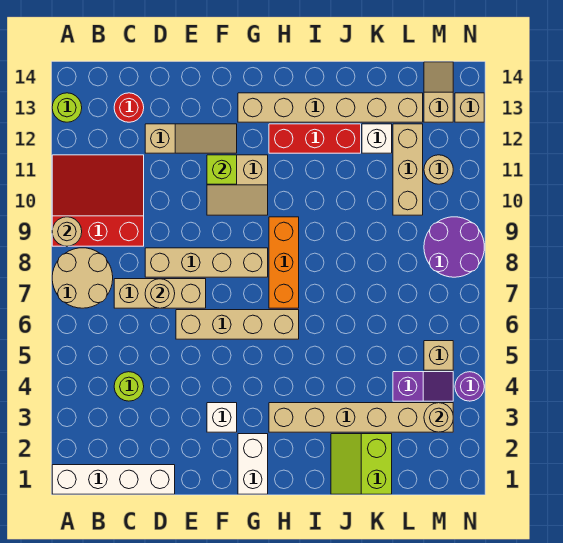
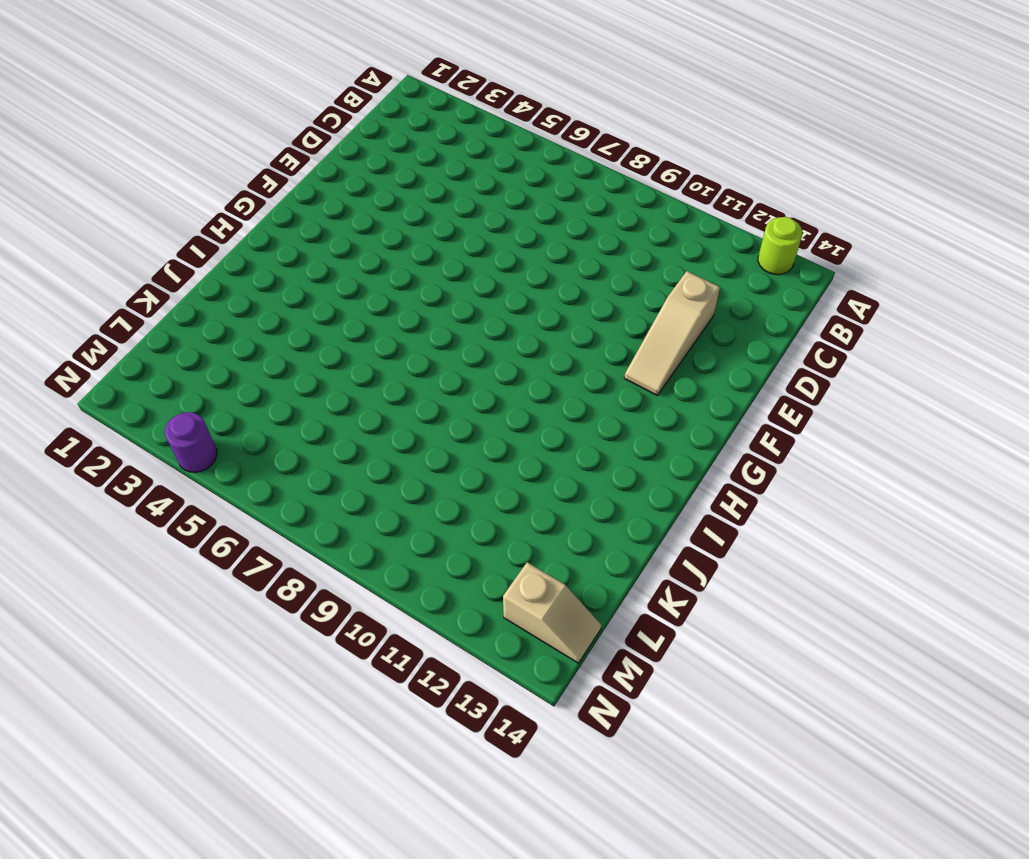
none -> white 1x4 brick [52,465,175,494]
none -> tan 2x2 round brick [52,248,113,308]
none -> red 3x3 slope [52,155,144,246]
none -> lime 1x1 round brick [114,372,144,401]

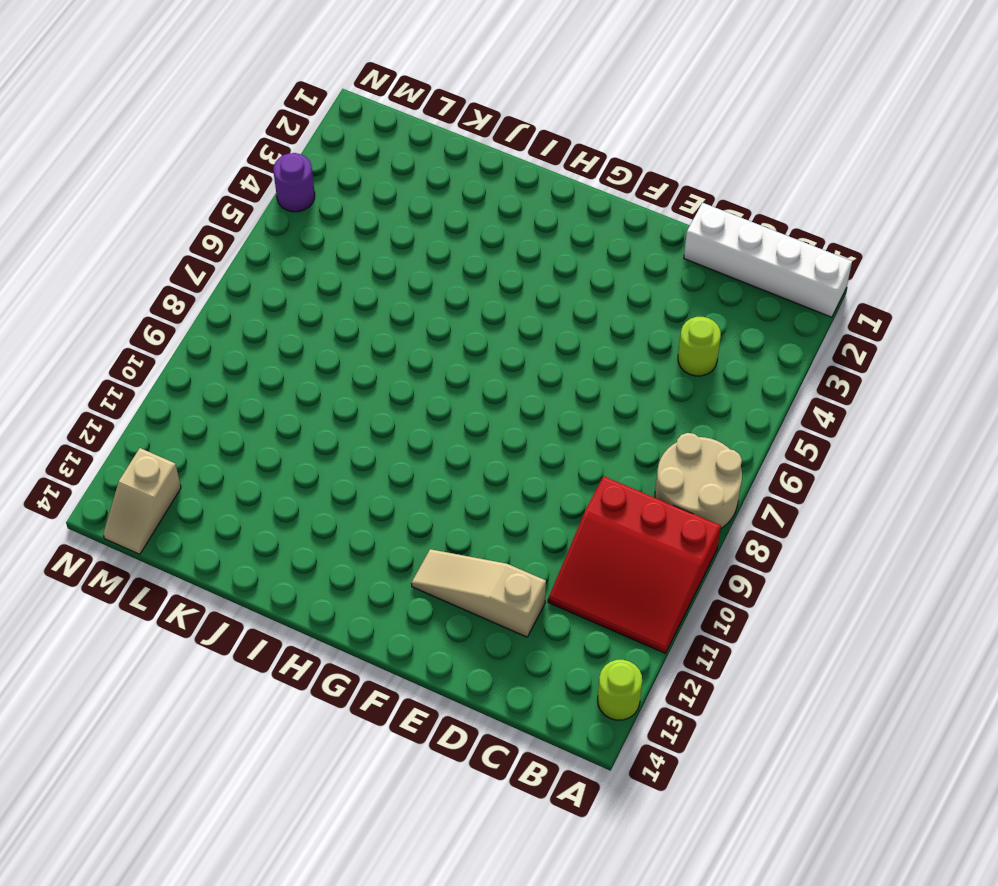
none -> tan 1x3 brick [114,279,206,308]
none -> red 1x1 round brick [114,93,144,122]
none -> tan 1x4 brick [145,248,268,277]
none -> tan 1x4 brick [176,310,299,339]

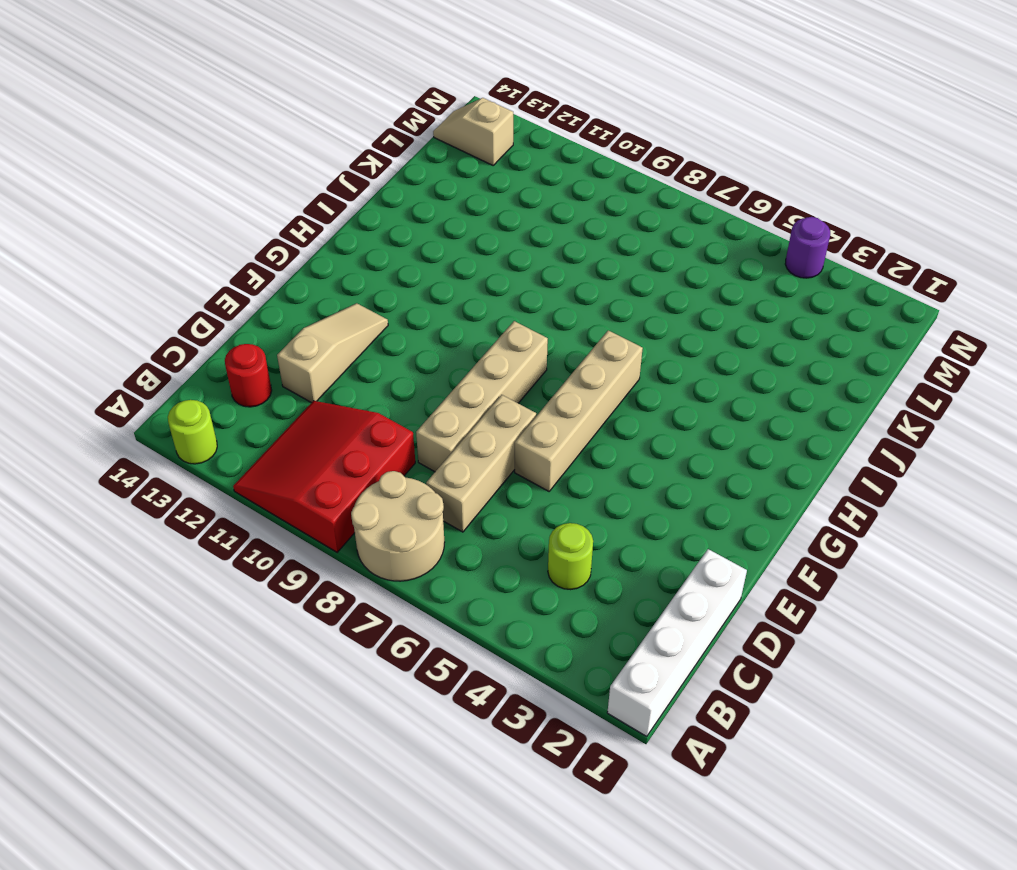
none -> white 1x1 brick [207,403,237,432]
none -> tan 2x2 slope [207,155,268,215]
none -> white 1x2 brick [238,434,268,494]
none -> tan 1x6 brick [238,93,423,122]

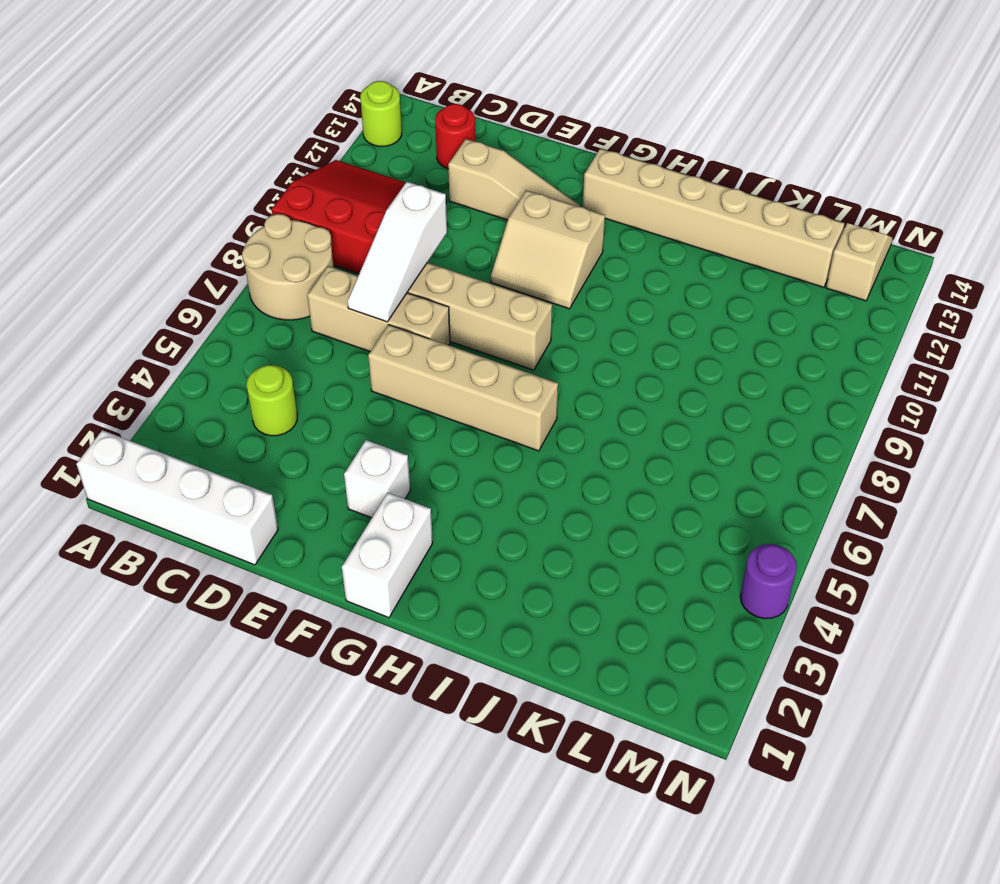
white 1x3 slope [347,182,447,322] -> tan 1x1 round brick [145,279,175,308]
none -> tan 1x6 brick [269,403,453,432]
none -> orange 1x3 brick [269,217,299,308]
none -> red 1x3 brick [269,124,361,153]
none -> lime 2x2 slope [331,434,392,494]

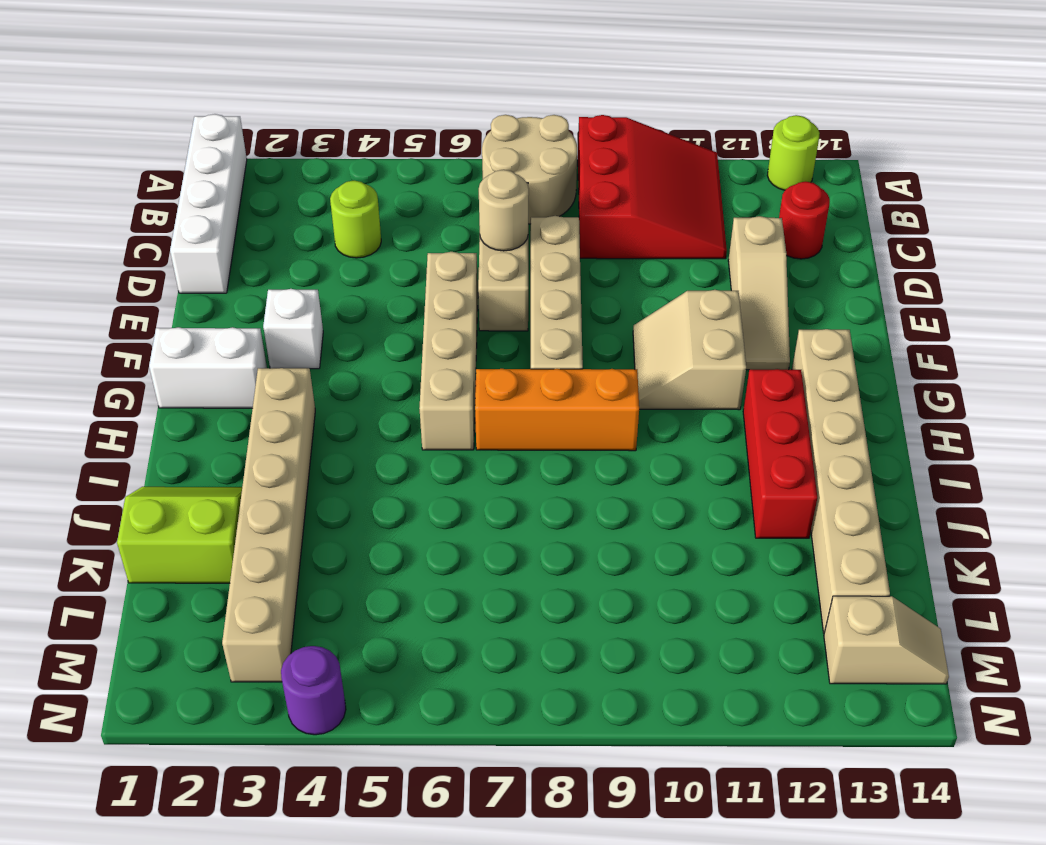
none -> white 1x1 brick [362,124,392,153]
none -> purple 1x2 slope [393,372,453,401]
none -> tan 1x3 brick [393,124,423,215]
none -> tan 1x1 brick [424,341,453,370]

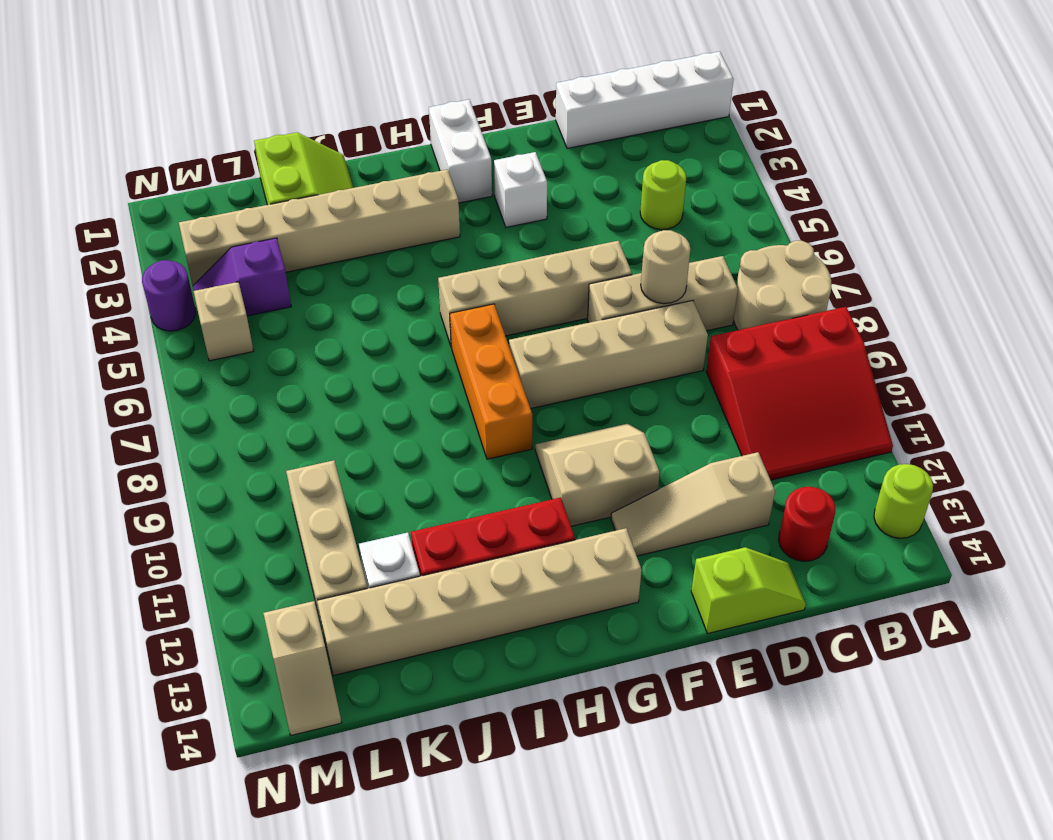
lime 1x2 slope [691,547,806,634] -> none
none -> purple 2x2 round brick [424,217,484,277]
none -> tan 1x1 round brick [424,155,453,184]
none -> tan 1x1 brick [455,93,484,122]
none -> tan 1x1 round brick [52,217,82,246]

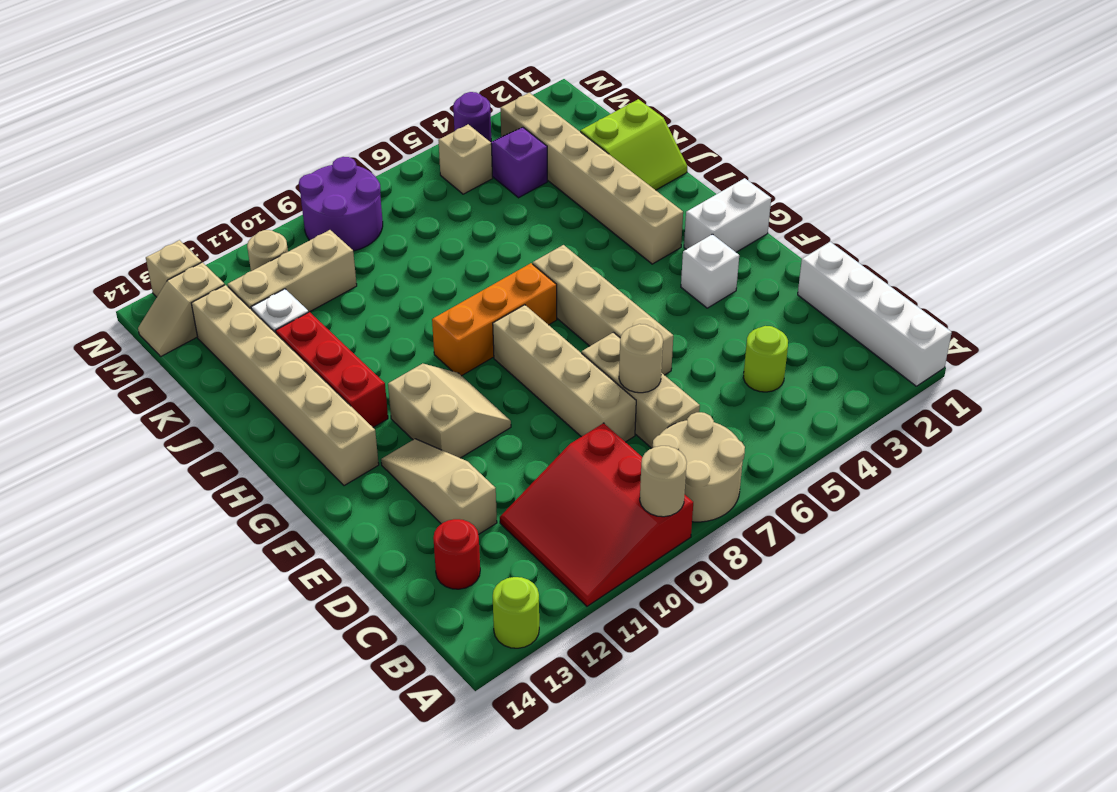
none -> lime 1x1 brick [207,155,237,184]
none -> tan 1x1 round brick [424,403,453,432]

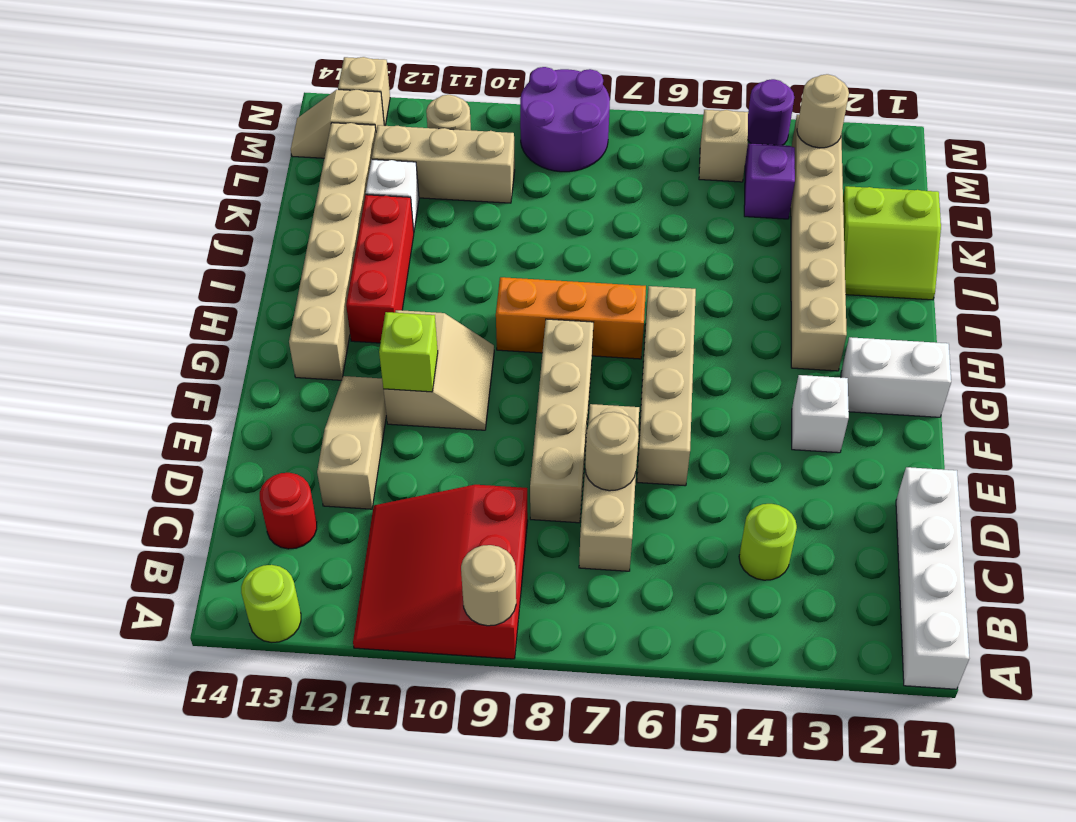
none -> tan 2x2 round brick [52,248,113,308]

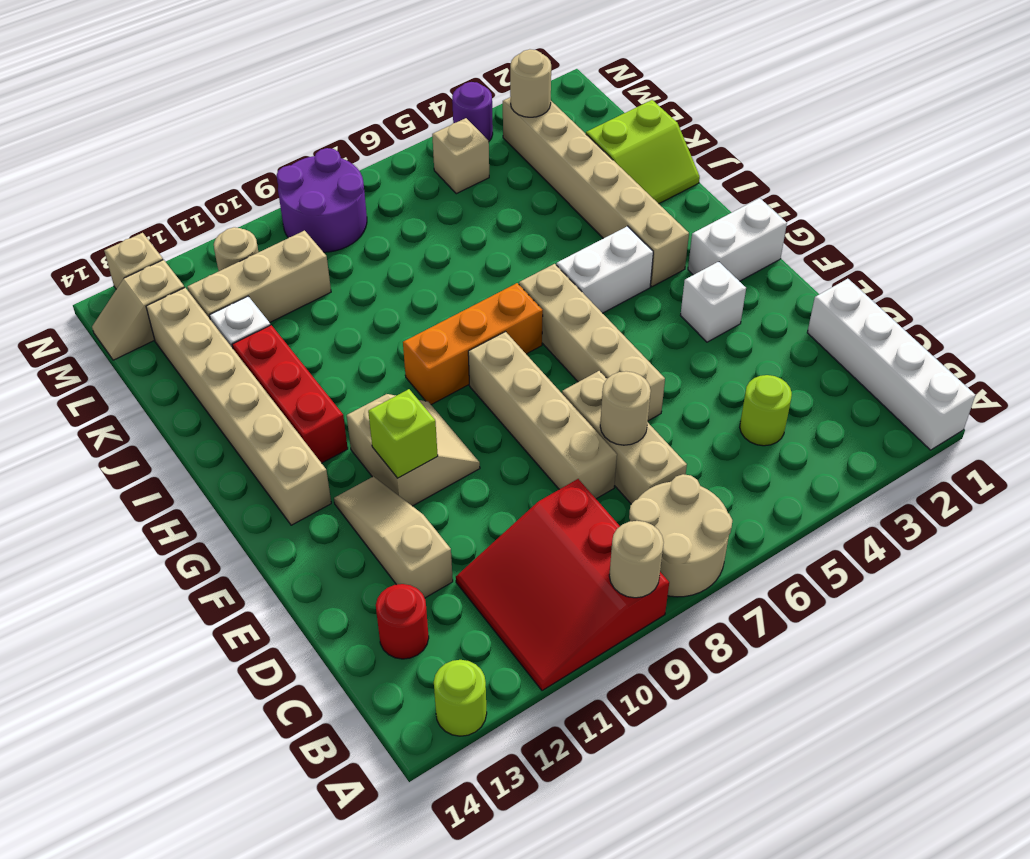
white 1x2 brick [556,226,653,313] -> none
none -> purple 1x2 slope [393,372,453,401]

